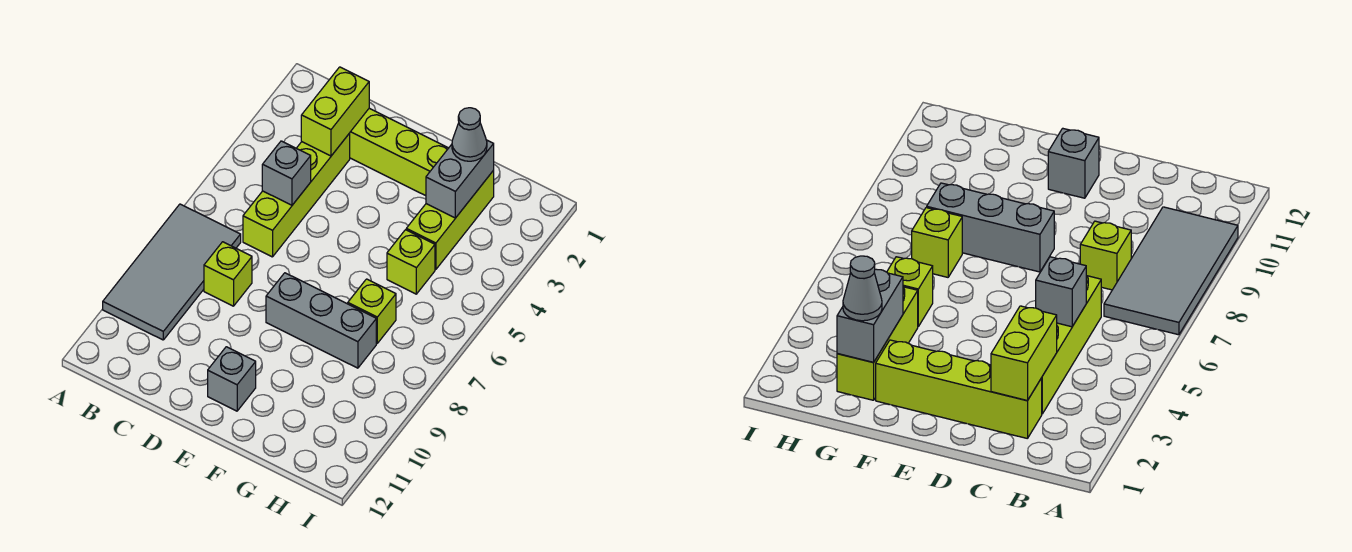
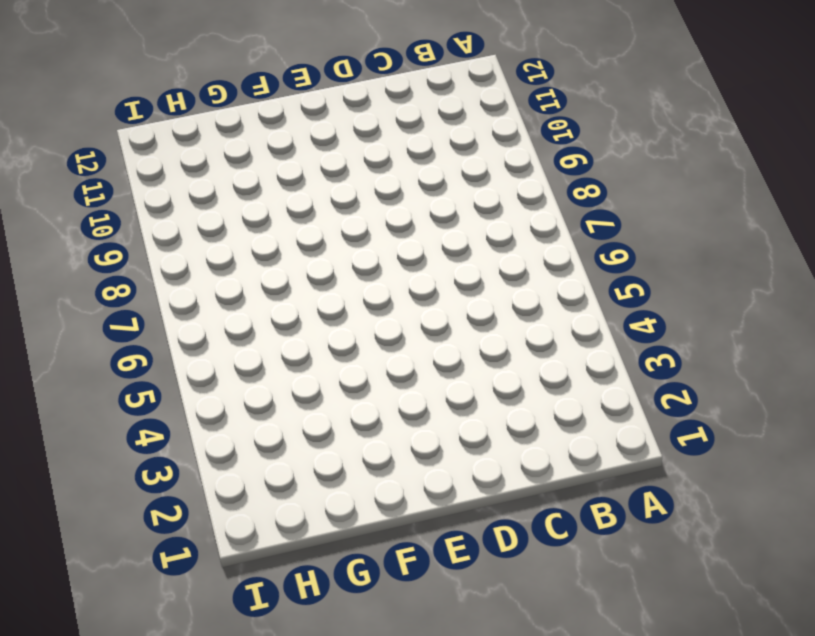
none -> grey 2x4 tile [103,204,241,340]
none -> lime 1x4 brick [350,108,448,196]
none -> lime 1x4 brick [243,133,350,257]

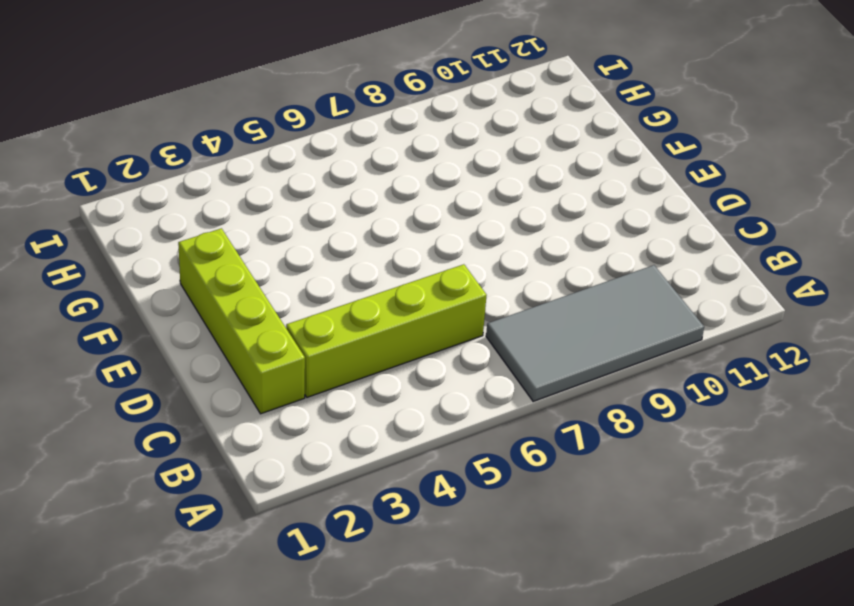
none -> lime 1x1 brick [204,242,252,306]
none -> grey 1x3 brick [266,273,376,368]
none -> grey 1x1 brick [208,347,256,411]

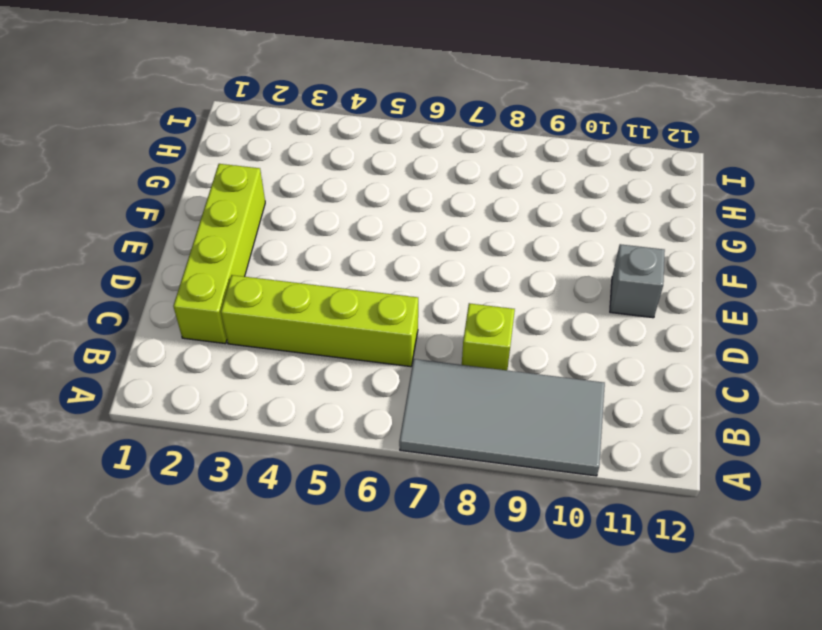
none -> grey 1x3 brick [266,273,376,368]
none -> lime 1x3 brick [406,171,494,269]
none -> lime 1x1 brick [387,230,435,294]

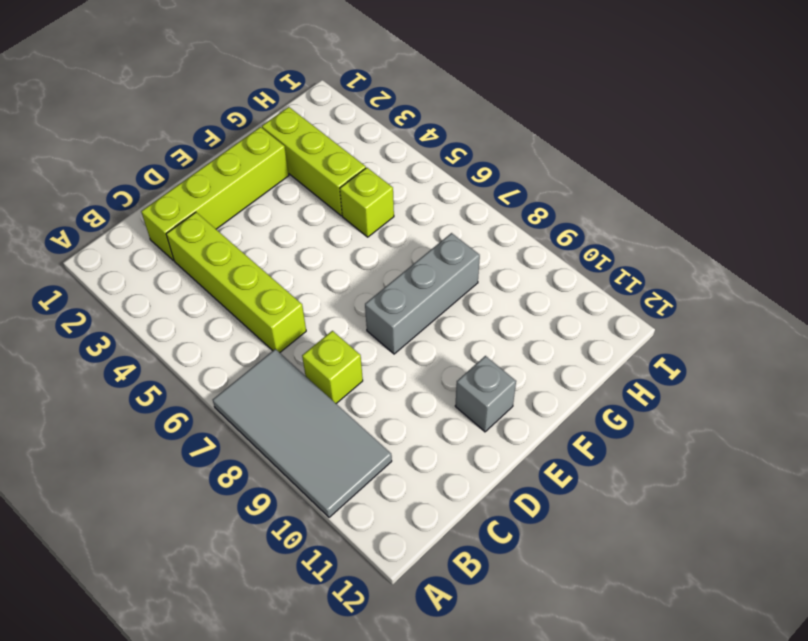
none -> lime 1x1 brick [348,279,396,343]
none -> lime 1x2 brick [301,67,369,156]
none -> grey 1x1 brick [262,141,311,205]

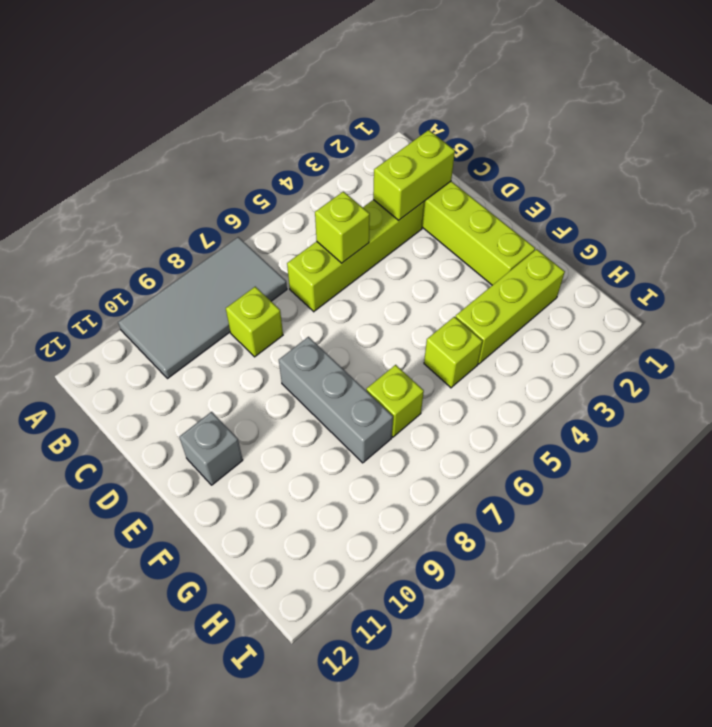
lime 1x1 brick [315,192,370,263] -> grey 1x1 brick [262,141,311,205]
none -> grey 1x2 brick [426,140,494,218]
none -> grey 1x1 cone [452,108,487,161]

